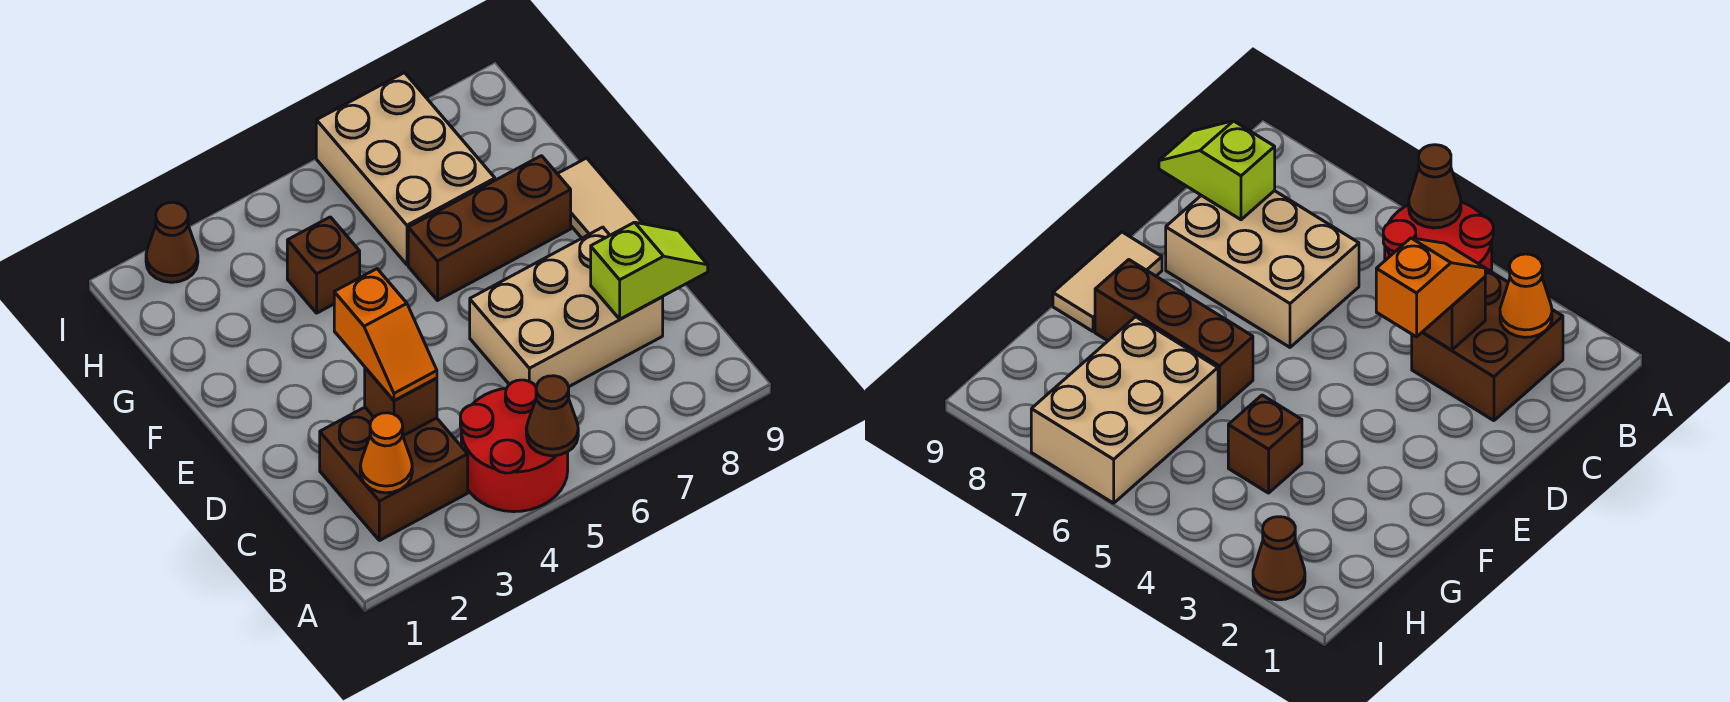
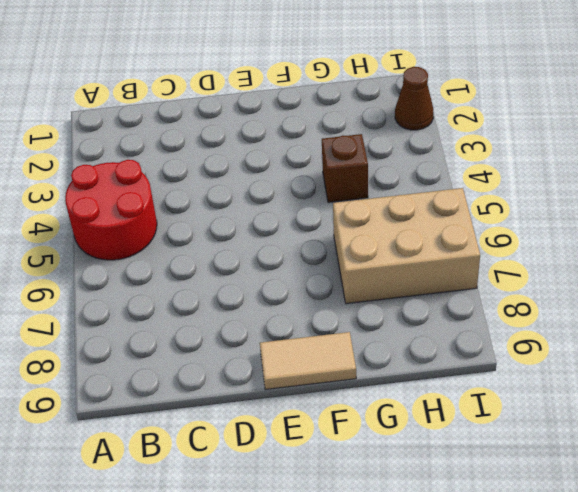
none -> brown 2x2 brick [320,407,468,541]
none -> tan 2x3 brick [470,227,663,387]
none -> brown 1x3 brick [408,156,571,300]

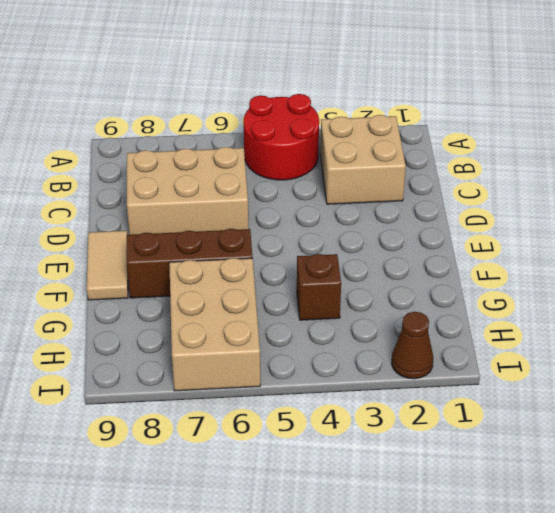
tan 2x2 brick [320,115,406,204] -> brown 2x2 brick [320,407,468,541]
none -> brown 1x1 cone [526,376,578,456]
none -> orange 1x1 cone [360,413,412,493]
none -> brown 1x1 brick [365,368,437,436]

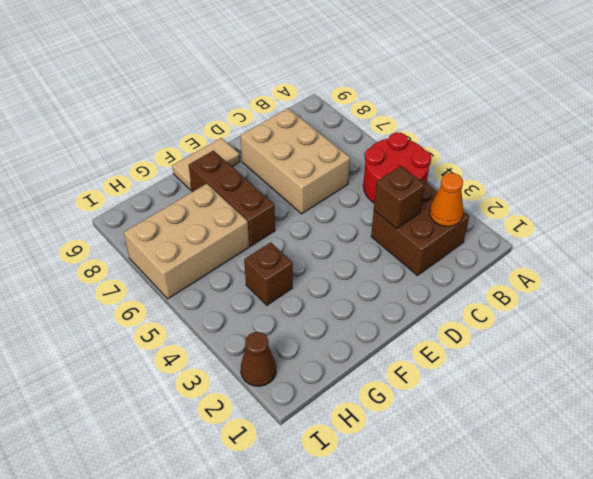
none -> brown 1x1 cone [526,376,578,456]
none -> lime 1x2 slope [591,222,708,319]
none -> orange 1x2 slope [334,269,437,401]

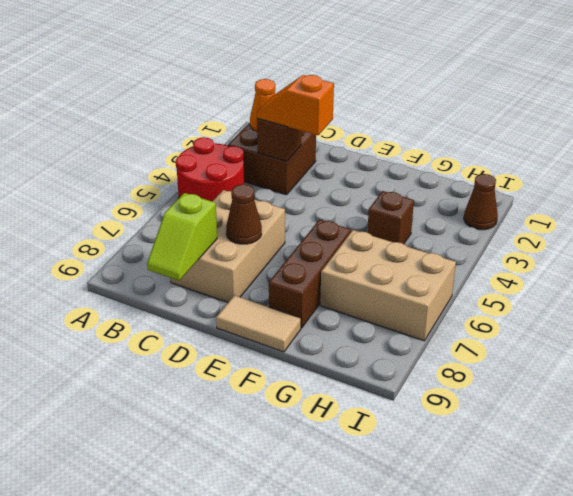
brown 1x1 cone [226,184,262,244] -> brown 1x1 cone moved to [526,376,578,456]

